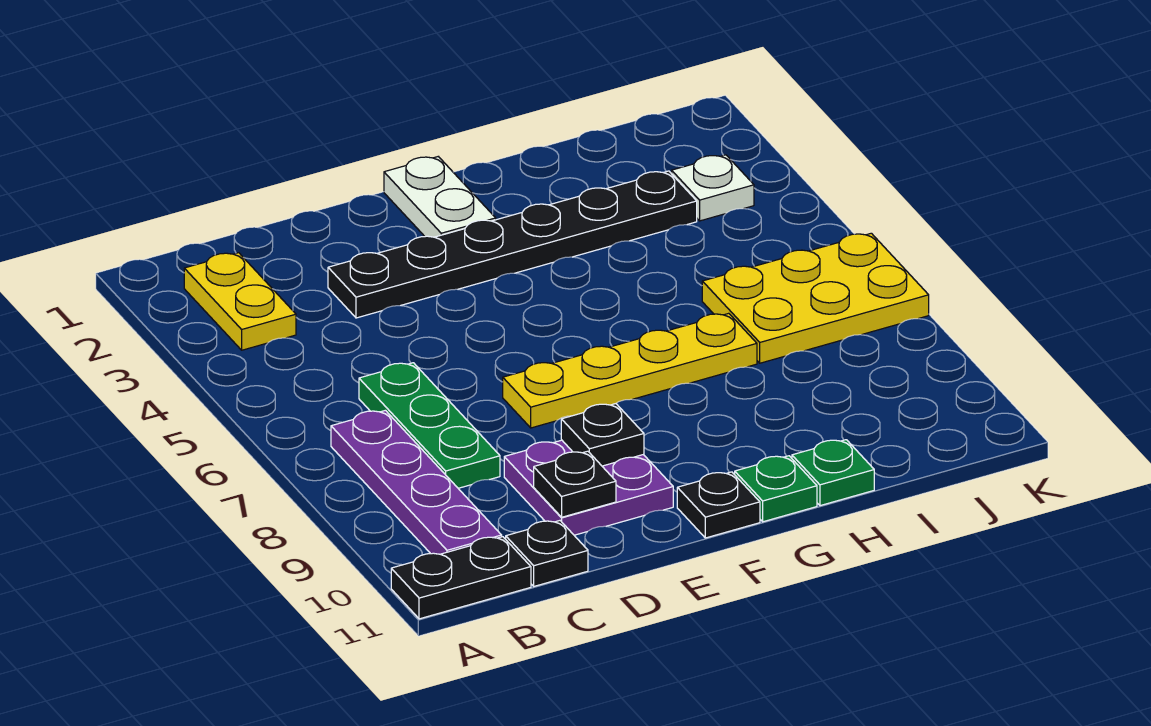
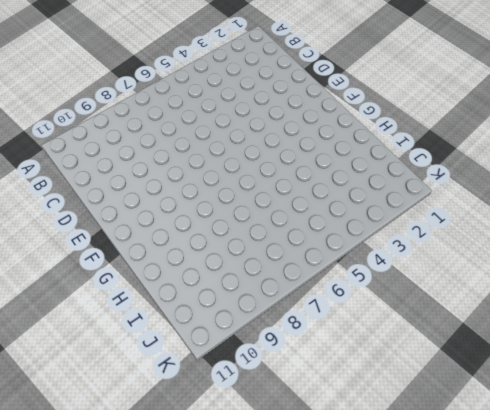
none -> black 1x2 plate [391,537,531,619]
none -> yellow 1x2 plate [184,253,296,350]
none -> purple 1x4 plate [331,410,502,554]

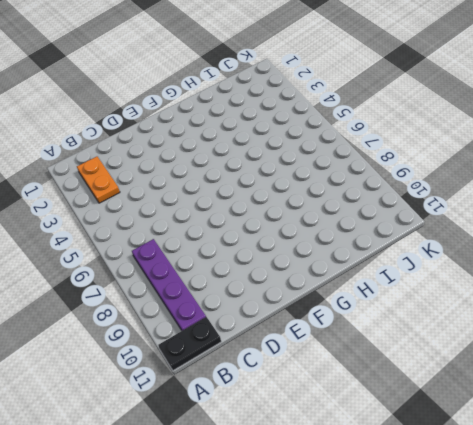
orange 1x2 plate [77,157,120,203] -> yellow 1x2 plate [184,253,296,350]
none -> green 1x3 plate [359,363,500,488]
none -> black 1x1 plate [506,521,588,586]
none -> black 1x6 plate [328,171,697,318]

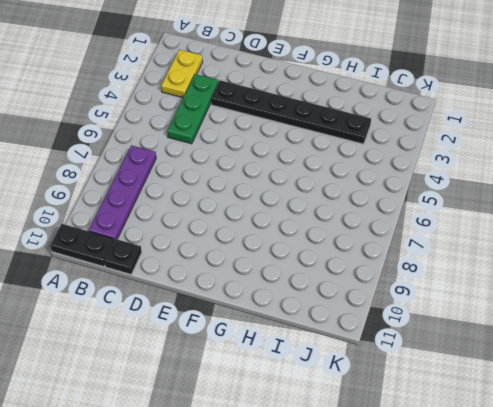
green 1x3 plate [167,74,218,144] -> green 1x3 plate moved to [359,363,500,488]
none -> purple 2x2 plate [504,440,673,535]
none -> yellow 1x4 plate [503,313,757,428]
none -> white 1x2 plate [384,157,496,237]

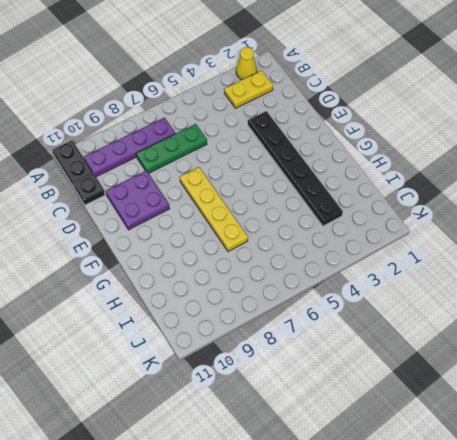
yellow 1x1 cone [236,47,257,80] -> none
none -> white 1x2 plate [384,157,496,237]
none -> black 1x1 plate [677,472,760,538]
none -> green 1x1 plate [735,456,817,522]

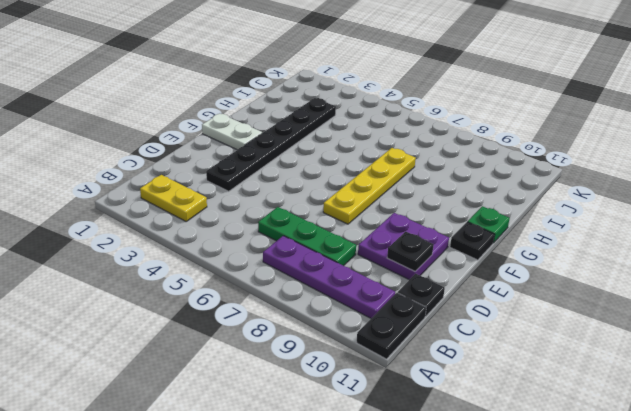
none -> green 1x1 plate [792,440,874,506]
none -> yellow 2x3 plate [702,233,929,363]
none -> white 1x1 plate [672,155,754,221]

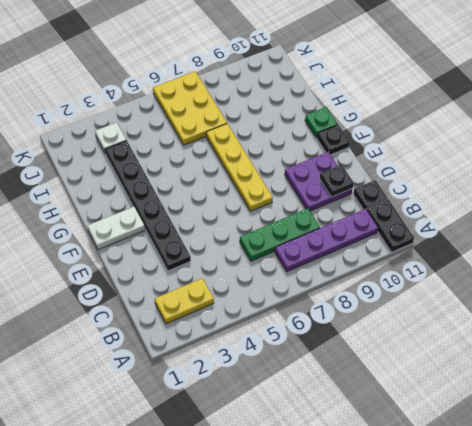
none -> green 1x1 plate [792,440,874,506]
none -> black 1x1 plate [561,404,644,466]

